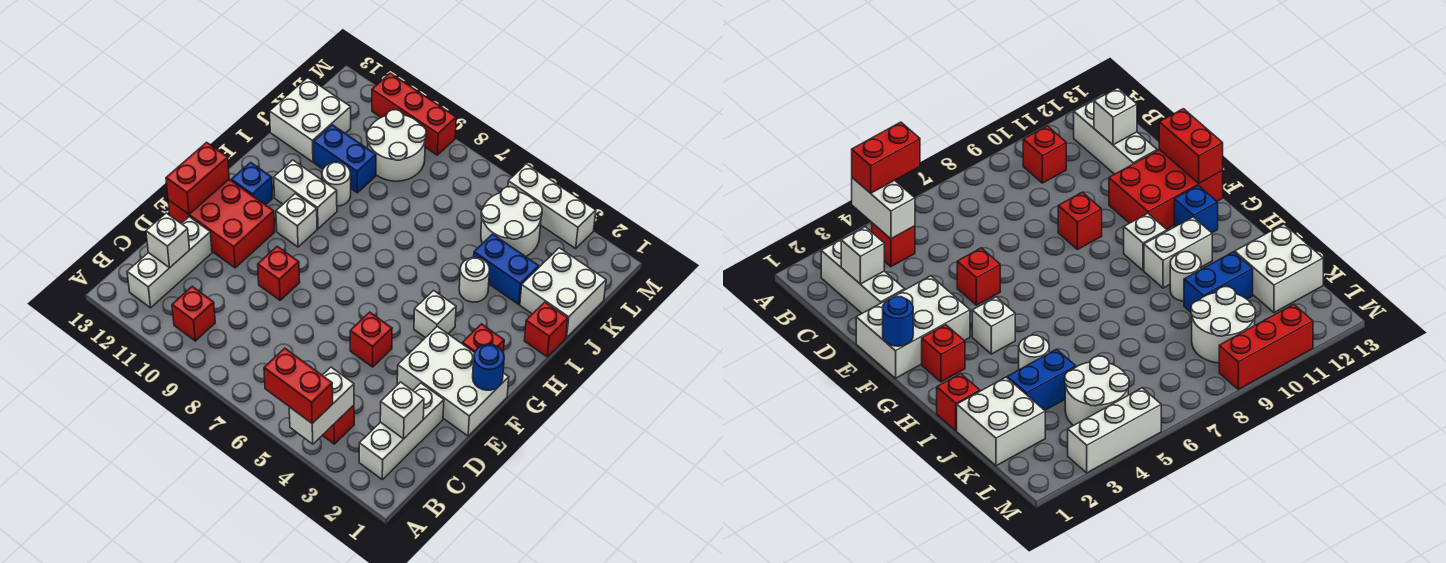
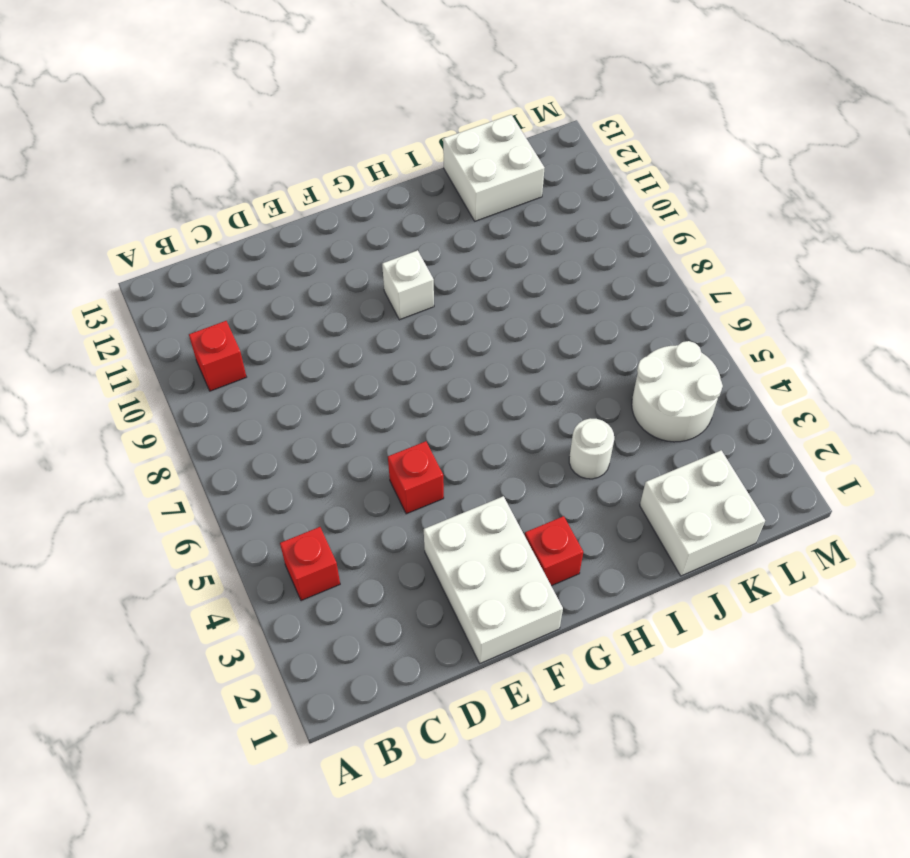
none -> white 1x3 brick [359,383,444,480]
none -> white 1x3 brick [127,217,212,308]
none -> red 1x1 brick [258,246,300,300]
none -> red 2x3 brick [168,180,275,268]

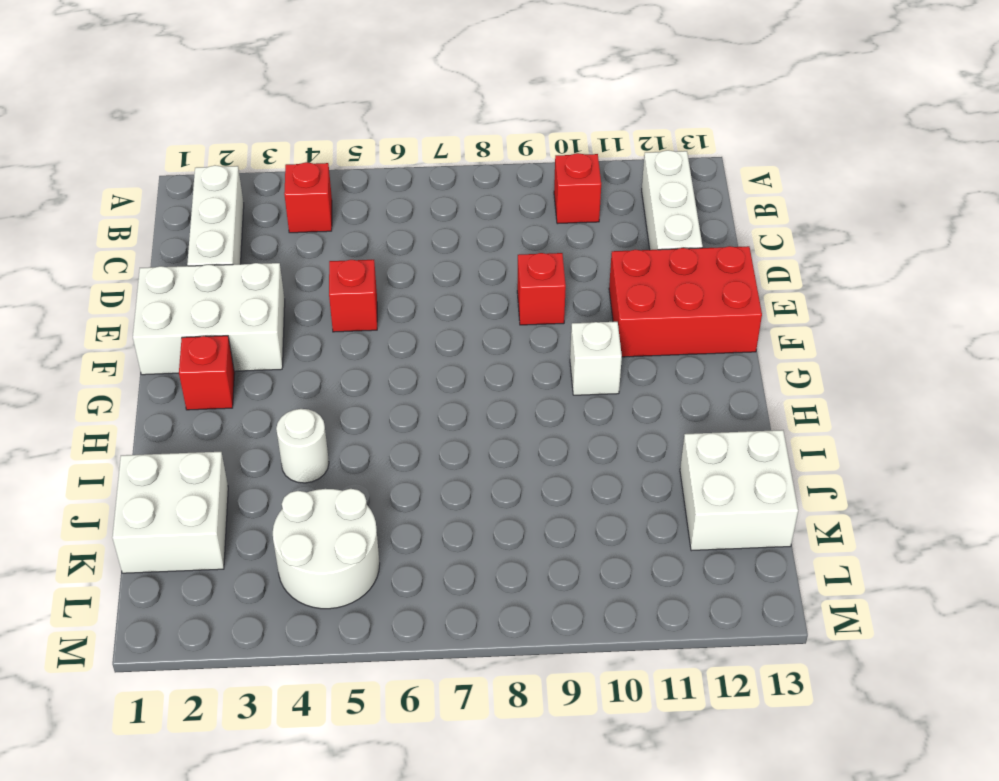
none -> white 1x1 brick [414,291,456,338]
none -> blue 1x1 brick [231,162,273,205]
none -> white 1x2 brick [274,160,337,229]
none -> red 1x1 brick [524,302,568,357]

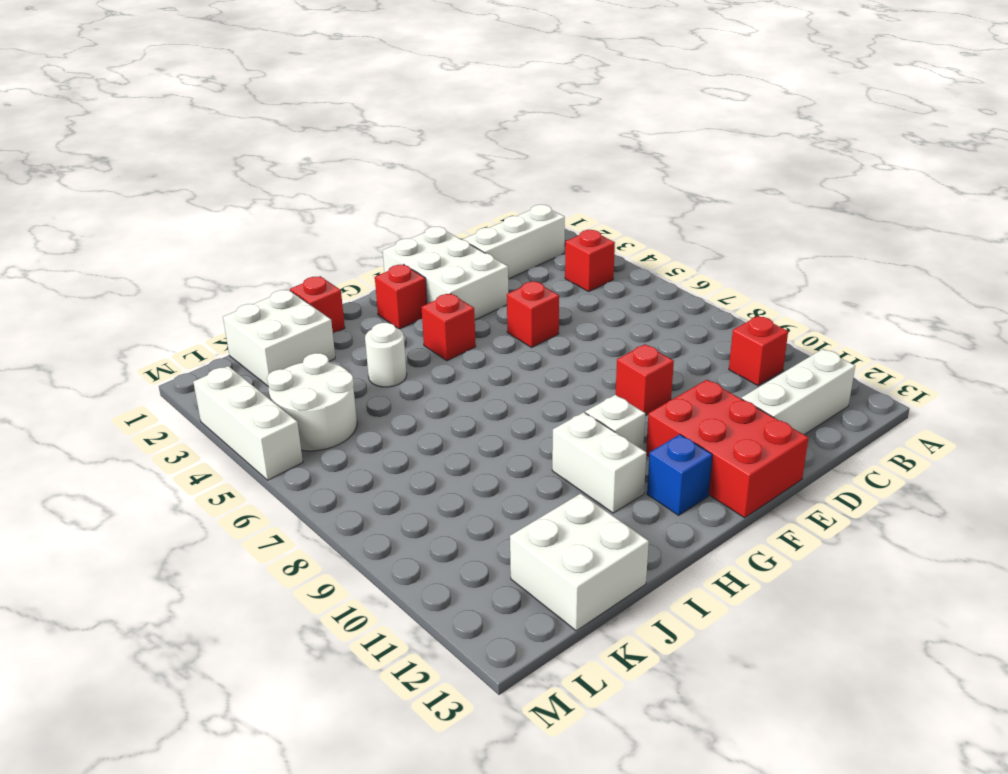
red 1x1 brick [422,294,476,361] -> white 1x1 brick [414,291,456,338]
none -> white 1x1 round brick [322,162,351,206]
none -> blue 1x2 brick [474,234,539,304]
none -> blue 1x2 brick [314,125,376,193]
none -> white 2x2 round brick [367,110,426,181]

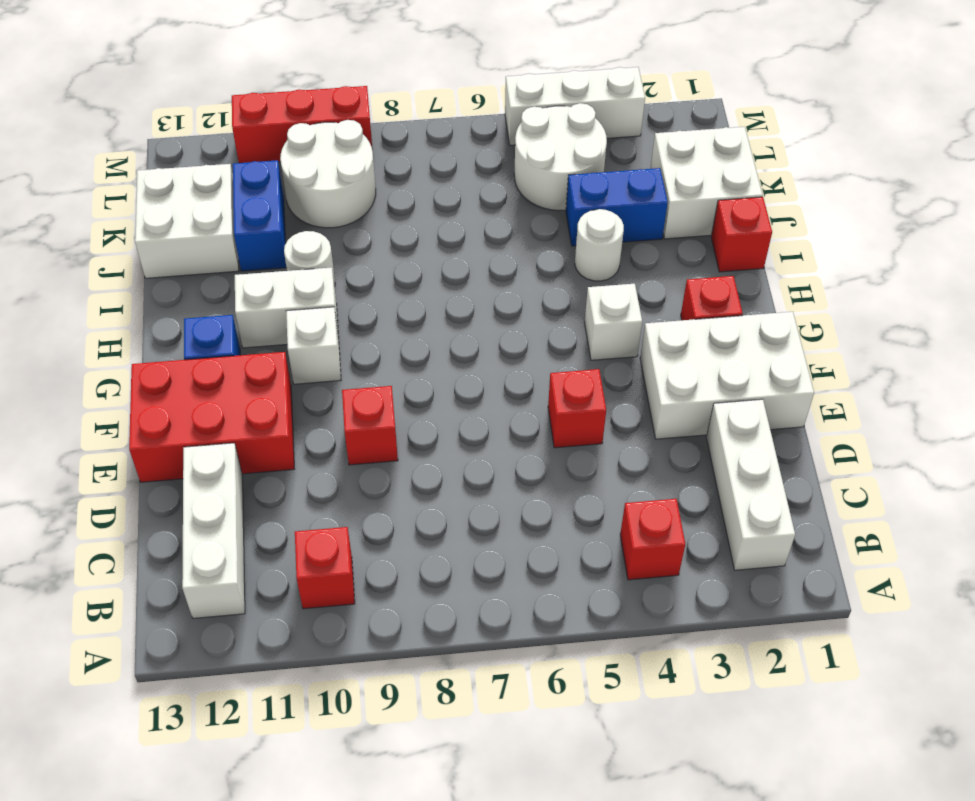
blue 1x2 brick [233,160,286,271] -> blue 1x2 brick turned to [314,125,376,193]
none -> white 1x2 brick [289,367,354,444]
none -> white 1x1 brick [380,382,424,439]
none -> white 1x1 brick [146,213,190,268]
none -> red 1x2 brick [166,142,229,214]

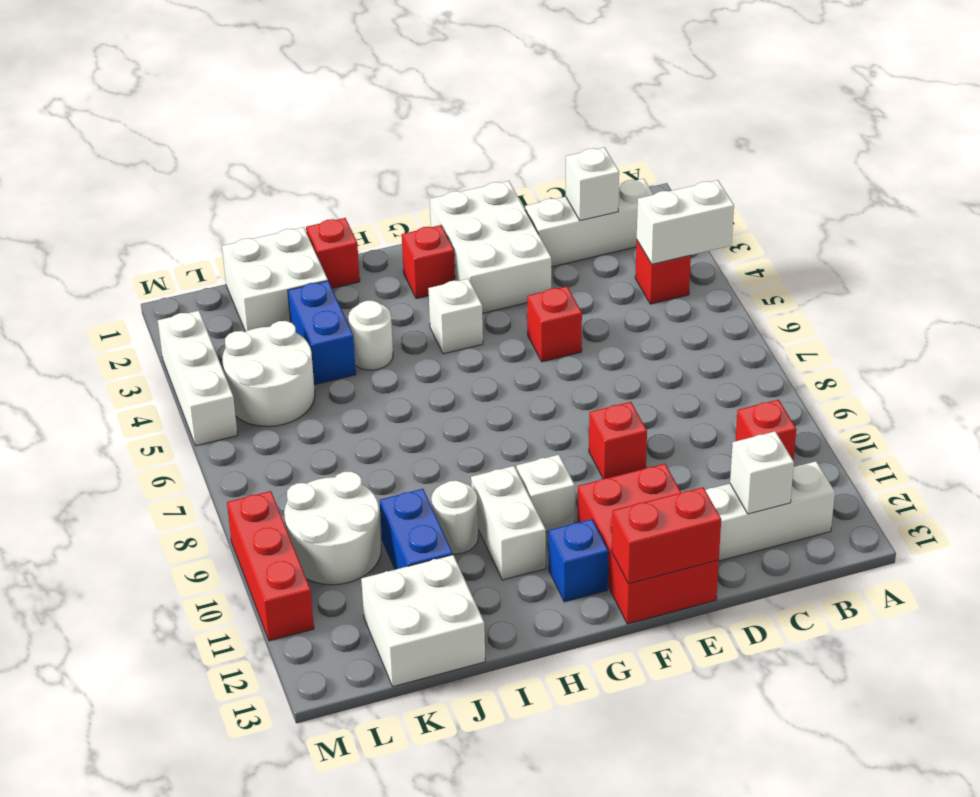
none -> blue 1x1 round brick [473,344,504,390]
none -> red 1x2 brick [264,348,333,423]

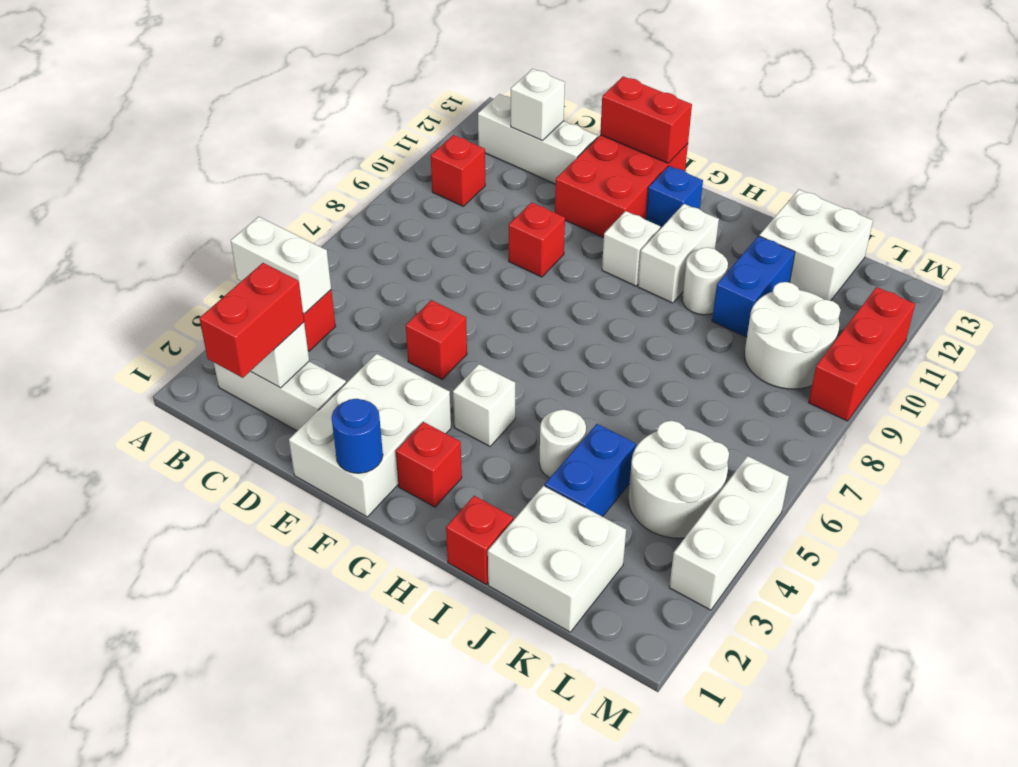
red 1x2 brick [199,263,304,378] -> red 1x2 brick moved to [264,348,333,423]

